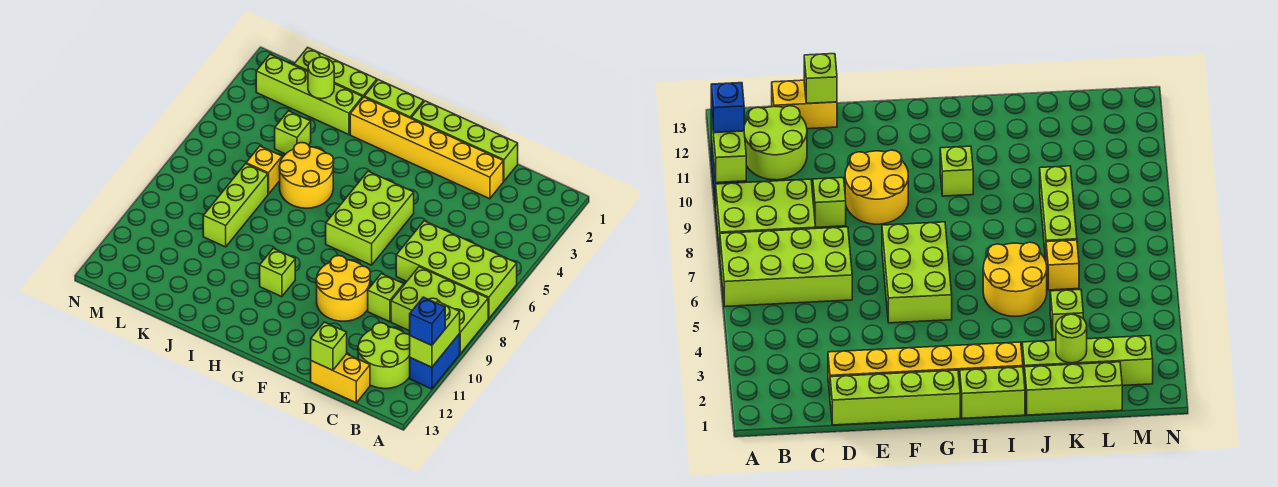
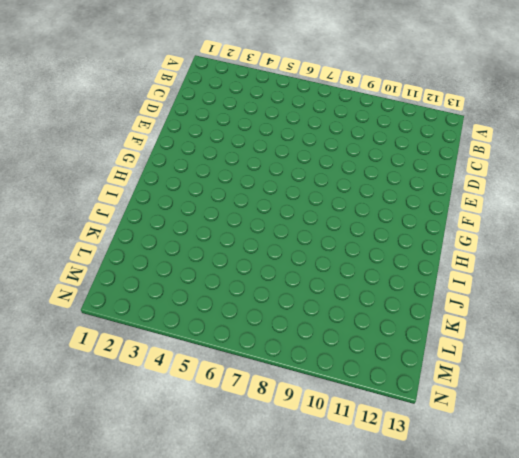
none -> lime 2x4 brick [396,221,517,319]
none -> lime 2x3 brick [391,267,488,354]
none -> blue 1x2 brick [410,334,460,389]

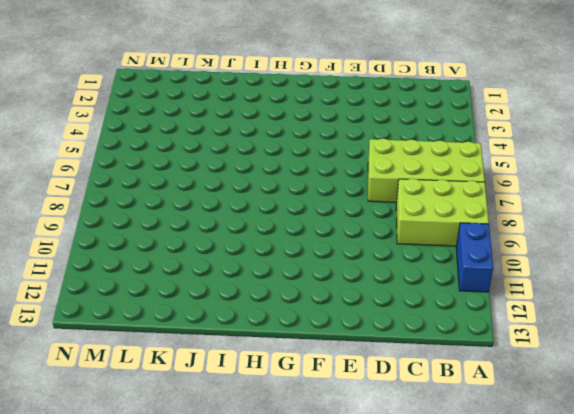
none -> lime 2x2 round brick [358,323,410,389]
none -> yellow 1x2 brick [311,354,370,403]
none -> lime 1x4 brick [411,101,518,181]

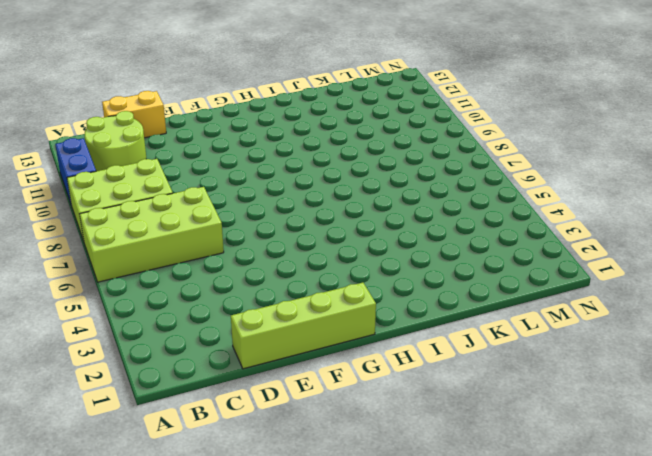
none -> yellow 1x6 brick [350,97,503,199]
none -> lime 1x1 brick [368,274,404,322]
none -> yellow 2x2 round brick [316,256,370,321]

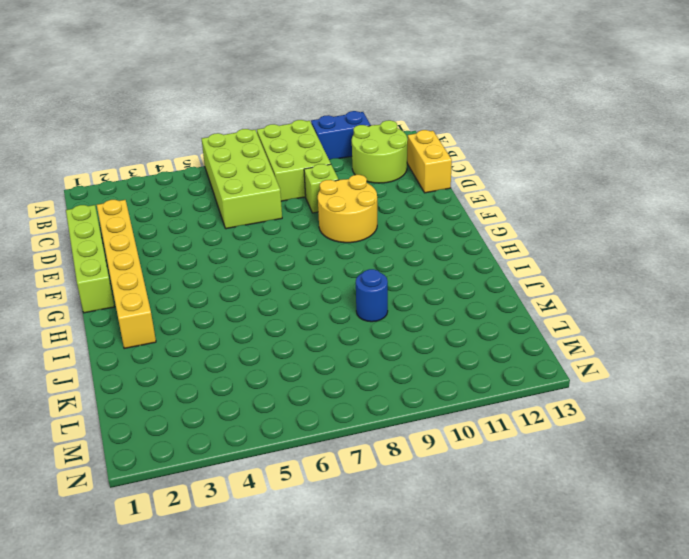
blue 1x1 round brick [356,269,388,322] -> none
none -> lime 2x3 brick [326,171,414,265]
none -> lime 1x2 brick [364,80,424,118]
none -> lime 1x1 brick [260,248,295,297]

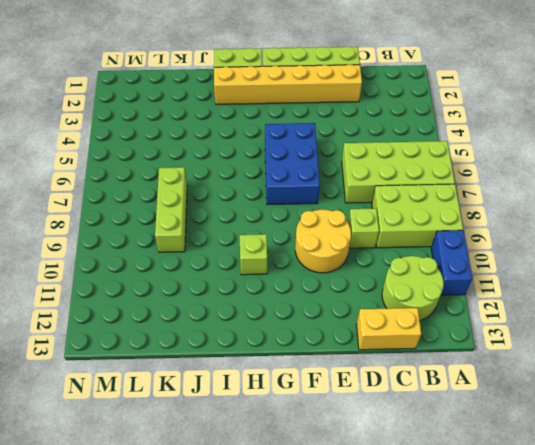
blue 2x3 brick [265,123,320,205] -> lime 2x3 brick [326,171,414,265]
none -> yellow 2x2 round brick [279,143,334,208]
none -> lime 1x3 brick [294,48,377,97]
none -> lime 1x4 brick [256,55,363,135]

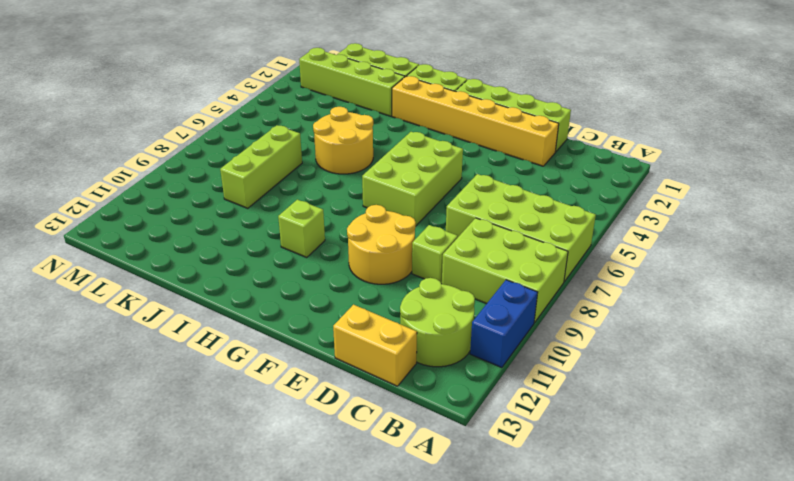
none -> lime 1x1 brick [275,111,311,154]
none -> yellow 1x1 brick [246,146,282,194]
none -> lime 1x2 brick [410,301,460,367]

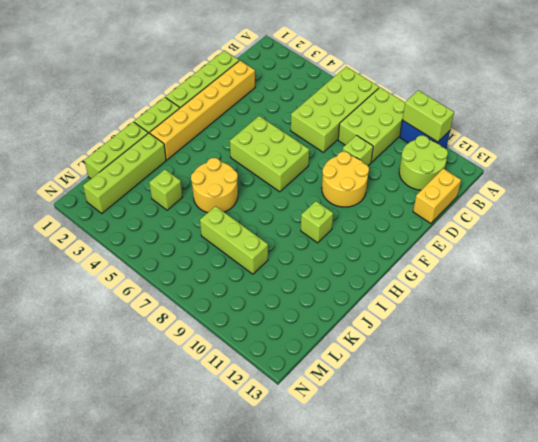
none -> yellow 1x1 brick [246,146,282,194]
none -> lime 1x1 brick [311,322,347,370]
none -> lime 1x1 round brick [308,57,334,99]

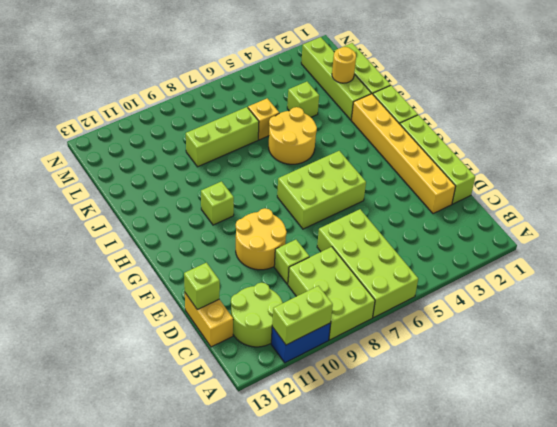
yellow 1x1 round brick [332,47,356,83] -> lime 1x1 round brick [308,57,334,99]
none -> blue 1x1 brick [410,297,445,346]

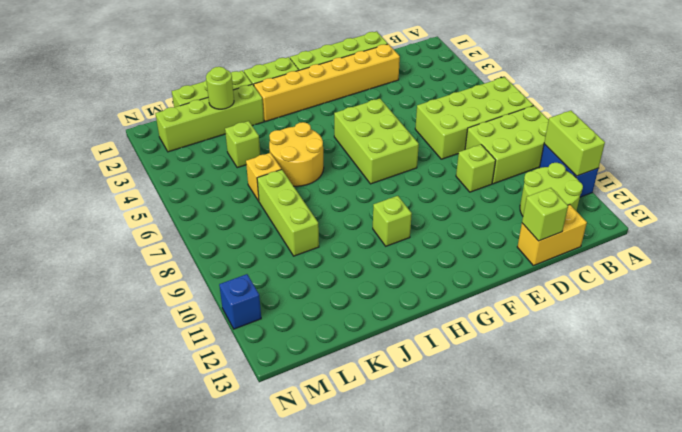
blue 1x1 brick [219,274,261,329] -> blue 1x1 brick moved to [410,297,445,346]
none -> yellow 2x2 round brick [316,256,370,321]

